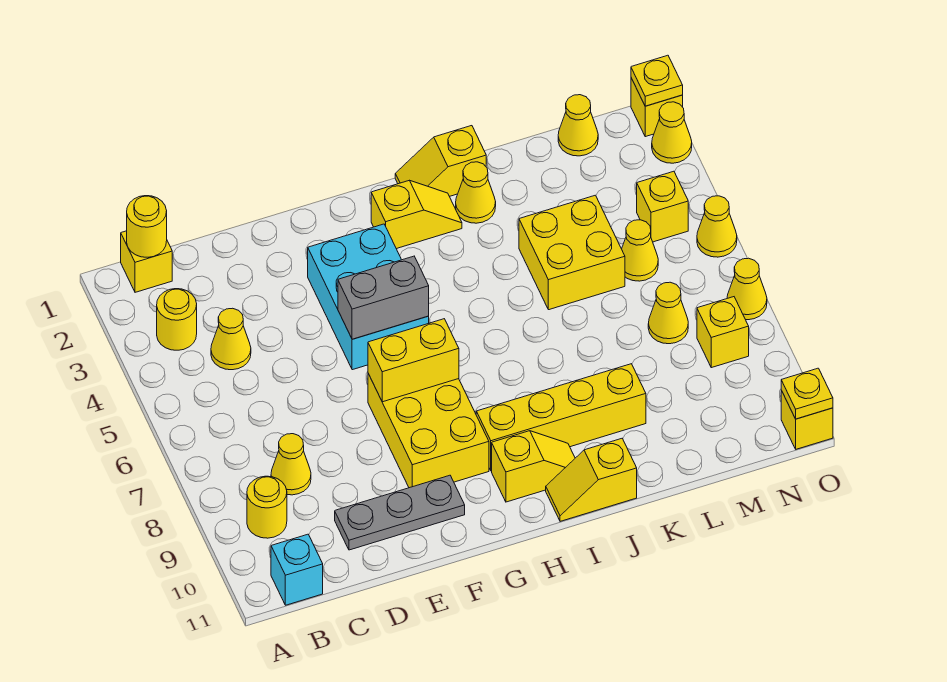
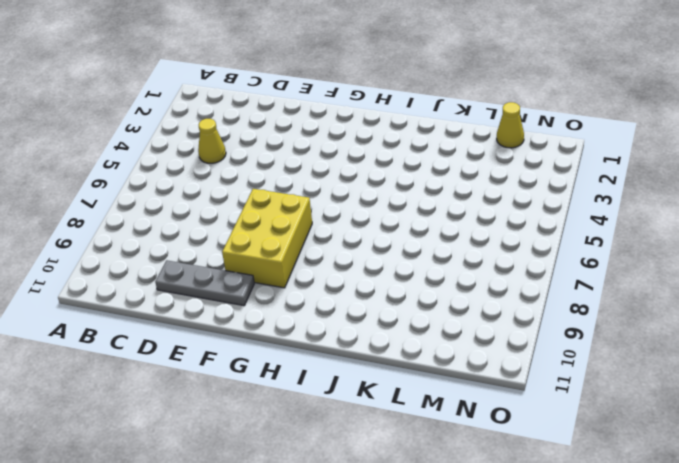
none -> yellow 1x1 brick [121,231,172,292]
none -> yellow 1x1 round brick [157,289,197,350]
none -> yellow 1x1 round brick [247,476,287,538]
none -> cyan 1x1 brick [271,534,323,605]

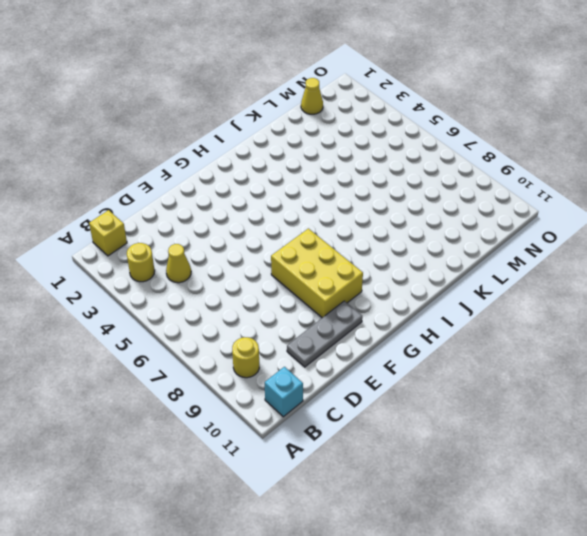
none -> yellow 1x1 cone [271,434,311,495]
none -> cyan 2x3 brick [308,224,429,370]
none -> yellow 1x2 slope [371,180,462,249]
none -> yellow 1x4 brick [476,364,646,471]

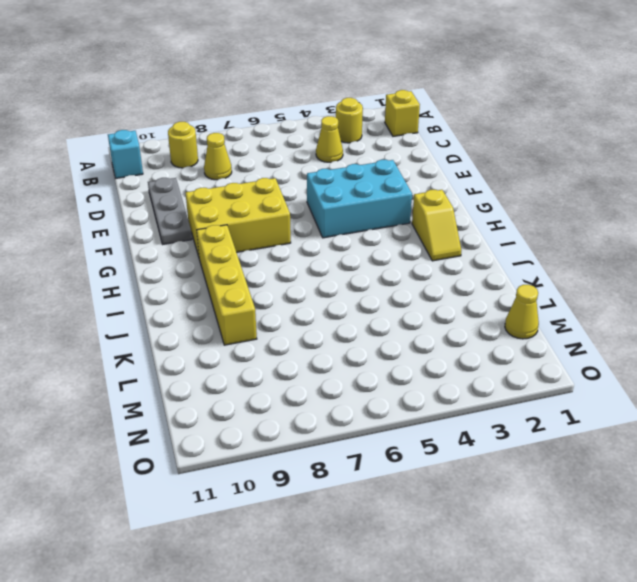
none -> yellow 1x2 slope [492,431,575,502]
none -> yellow 1x2 slope [395,126,486,196]
none -> yellow 1x2 slope [546,438,637,521]
none -> yellow 1x1 cone [456,162,496,223]

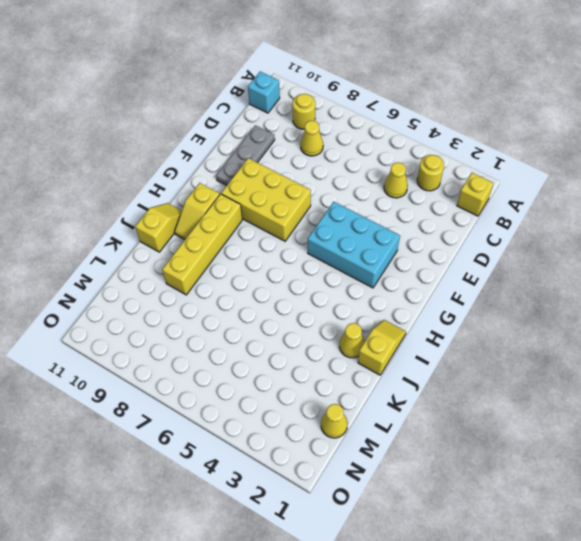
none -> yellow 1x2 slope [371,180,462,249]
none -> yellow 2x2 brick [519,195,625,310]
none -> yellow 1x1 cone [622,220,658,281]
none -> yellow 1x1 cone [648,282,688,344]

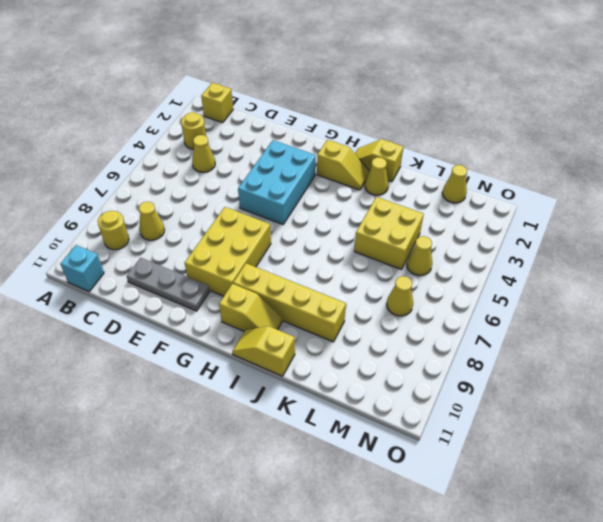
none -> yellow 1x1 brick [637,171,688,242]
none -> yellow 1x1 brick [697,297,749,368]
none -> yellow 1x1 brick [631,78,683,137]
none -> yellow 1x1 cone [652,102,692,163]

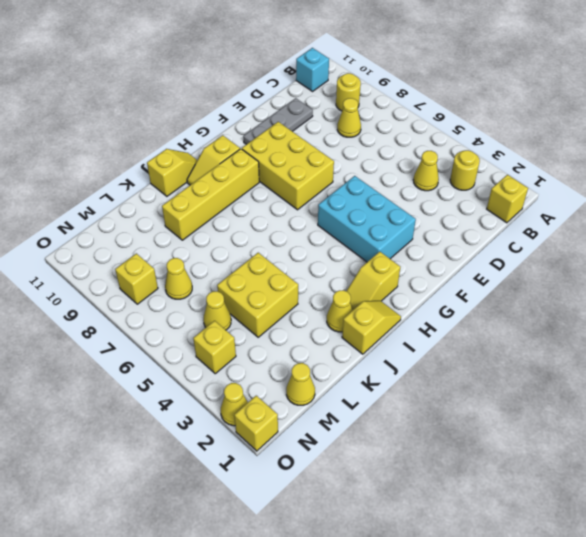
none -> yellow 1x1 cone [697,196,737,257]
none -> yellow 1x1 cone [727,258,767,320]
none -> yellow 1x1 brick [781,391,833,449]
none -> yellow 1x1 round brick [127,196,167,257]

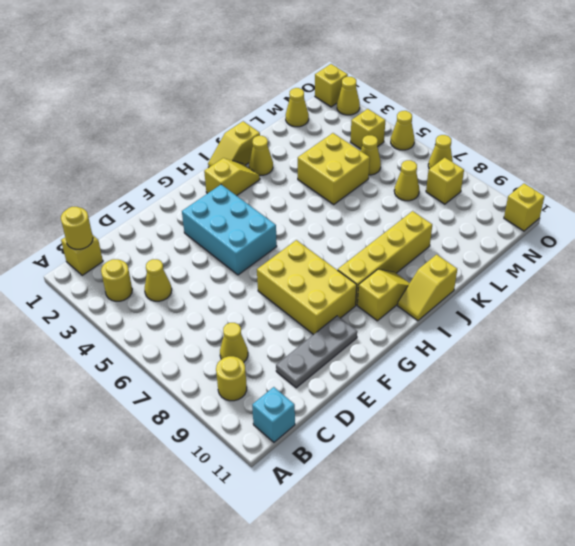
none -> grey 1x2 brick [338,256,429,339]
none -> yellow 1x2 brick [368,319,459,402]
none -> yellow 1x1 plate [631,55,683,106]
none -> yellow 1x1 plate [781,368,833,419]

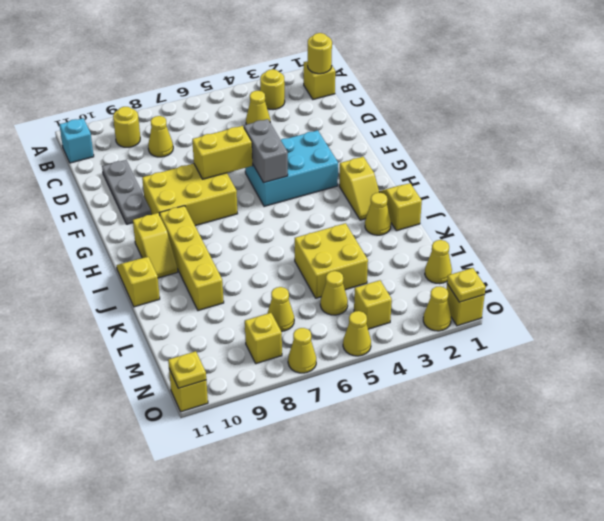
yellow 1x2 brick [192,126,253,179] -> yellow 1x2 brick turned to [368,319,459,402]

